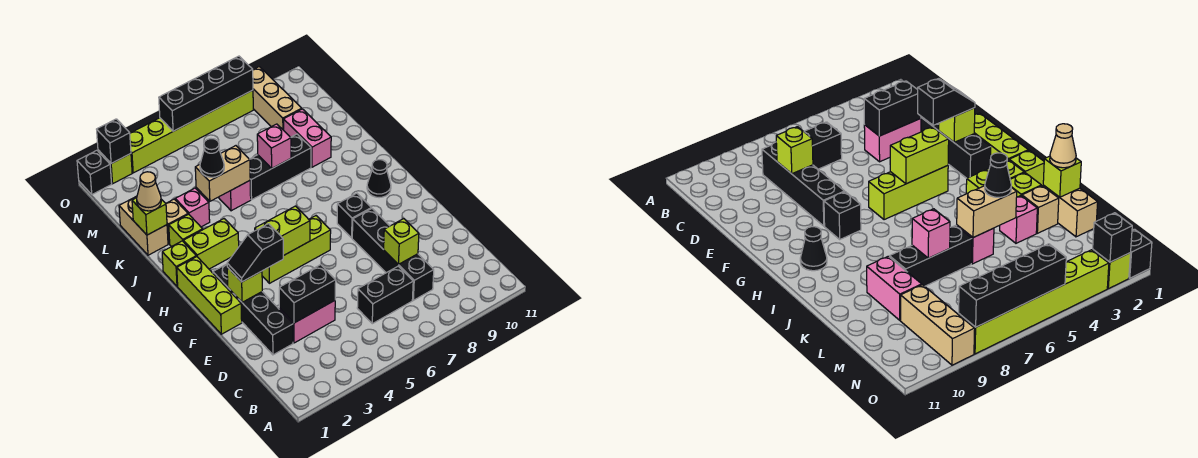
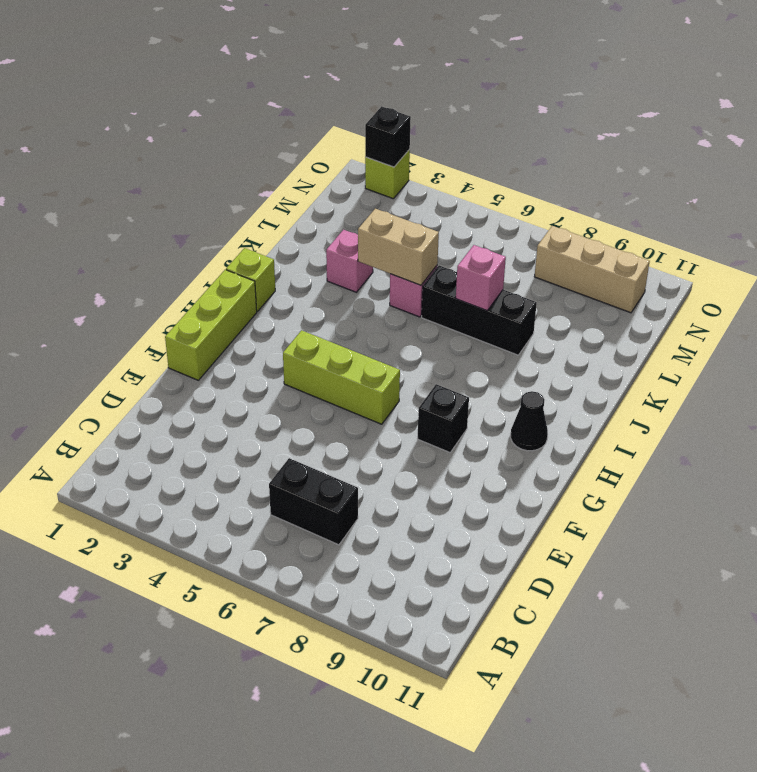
tan 1x3 brick [534,226,650,313] -> tan 1x3 brick turned to [253,67,302,130]
none -> black 1x4 brick [352,208,434,300]
none -> black 1x4 brick [213,264,293,355]
none -> pink 1x2 brick [279,300,335,343]
none -> lime 1x2 brick [183,219,239,269]

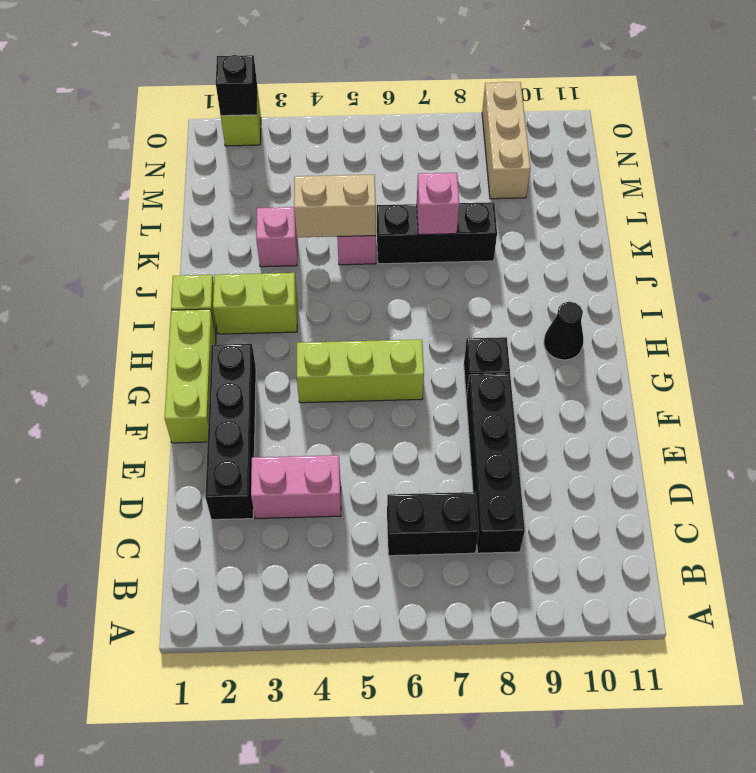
none -> lime 1x1 brick [169,214,203,247]
none -> tan 1x2 brick [119,196,168,255]
none -> tan 1x1 brick [166,199,188,244]
none -> pink 1x2 brick [284,109,331,167]

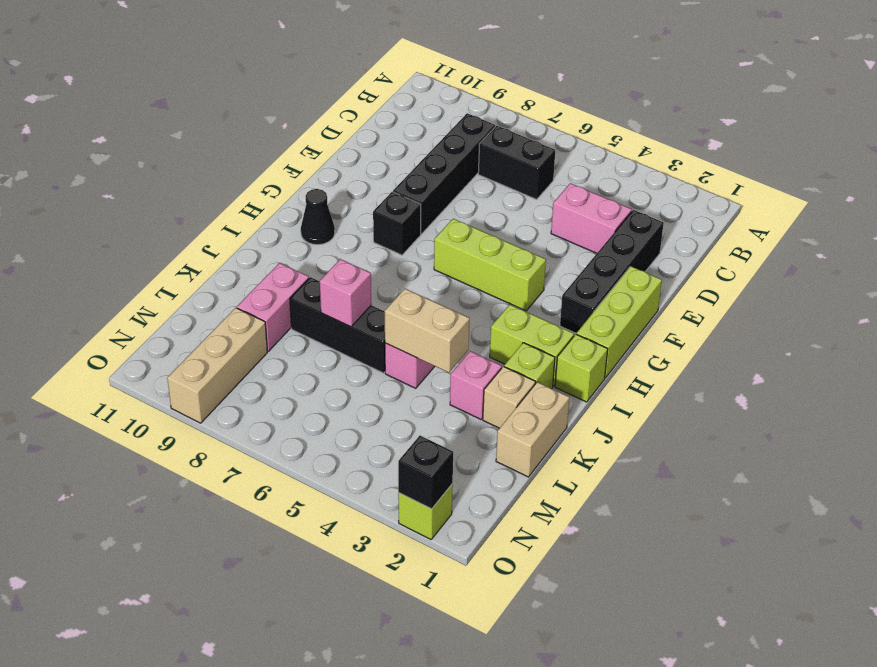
none -> black 1x1 brick [77,150,112,194]
none -> lime 1x6 brick [130,90,253,173]
none -> black 1x2 brick [279,265,336,323]
none -> lime 1x1 brick [384,218,419,265]

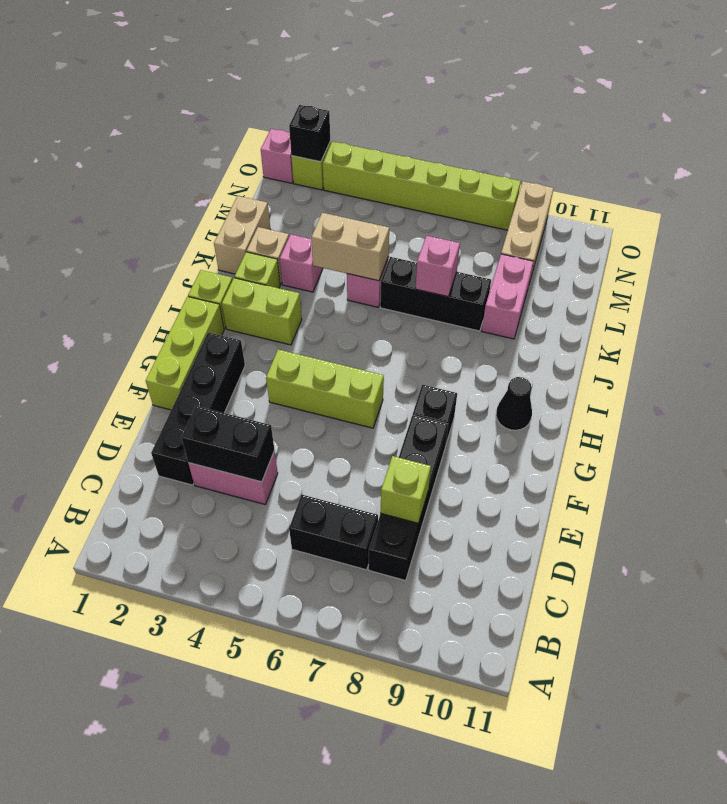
pink 1x1 brick [261,129,293,183] -> black 1x1 brick [77,150,112,194]
none -> lime 1x1 brick [227,267,262,302]
none -> lime 1x2 brick [255,206,310,256]
none -> lime 1x1 brick [132,198,167,235]
none -> black 1x4 brick [159,56,253,131]

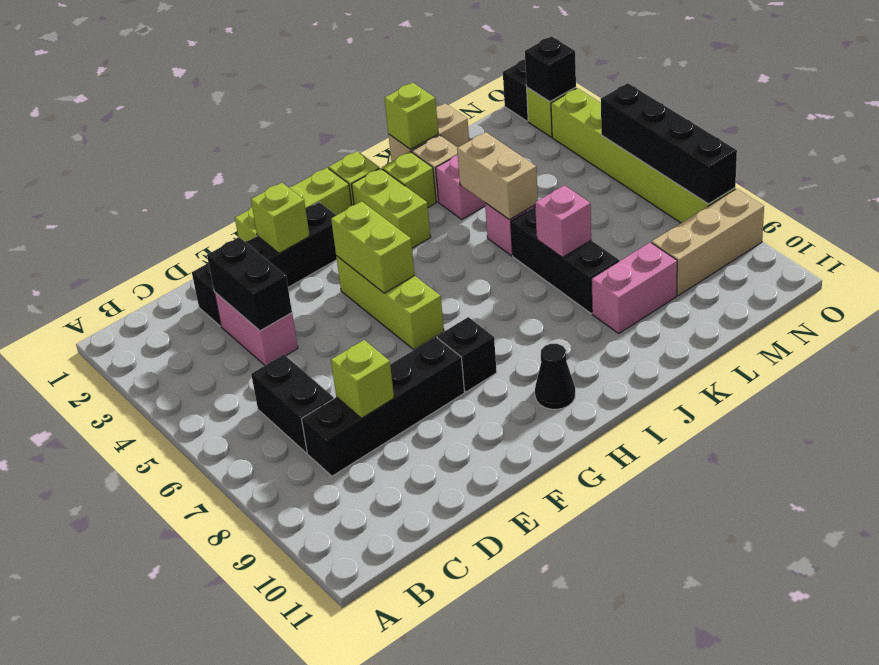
none -> black 1x2 slope [227,224,283,282]
none -> tan 1x1 cone [137,172,161,211]
none -> black 1x1 cone [200,139,224,177]

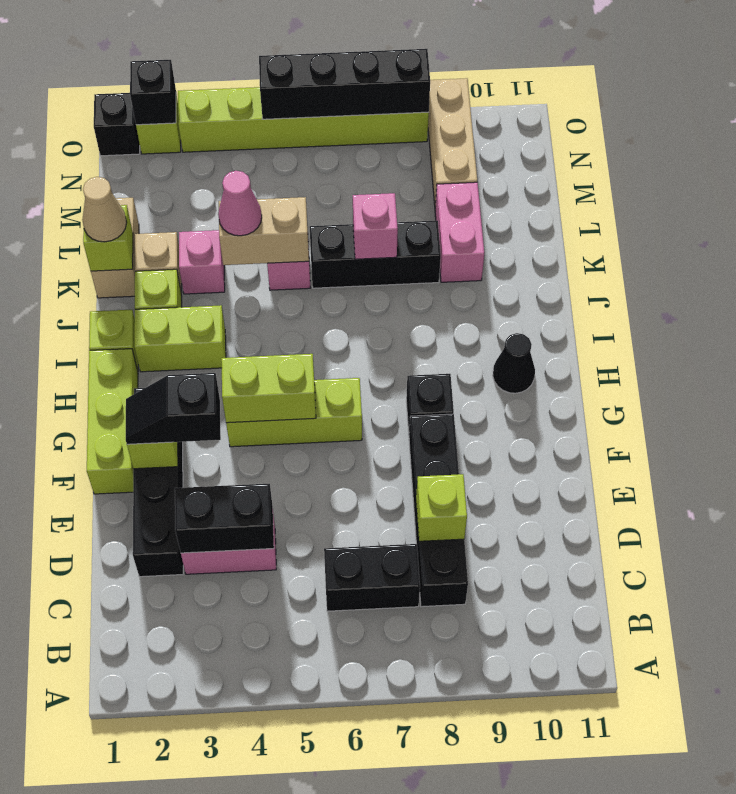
pink 1x1 cone [218,171,262,236] -> black 1x1 cone [200,139,224,177]

